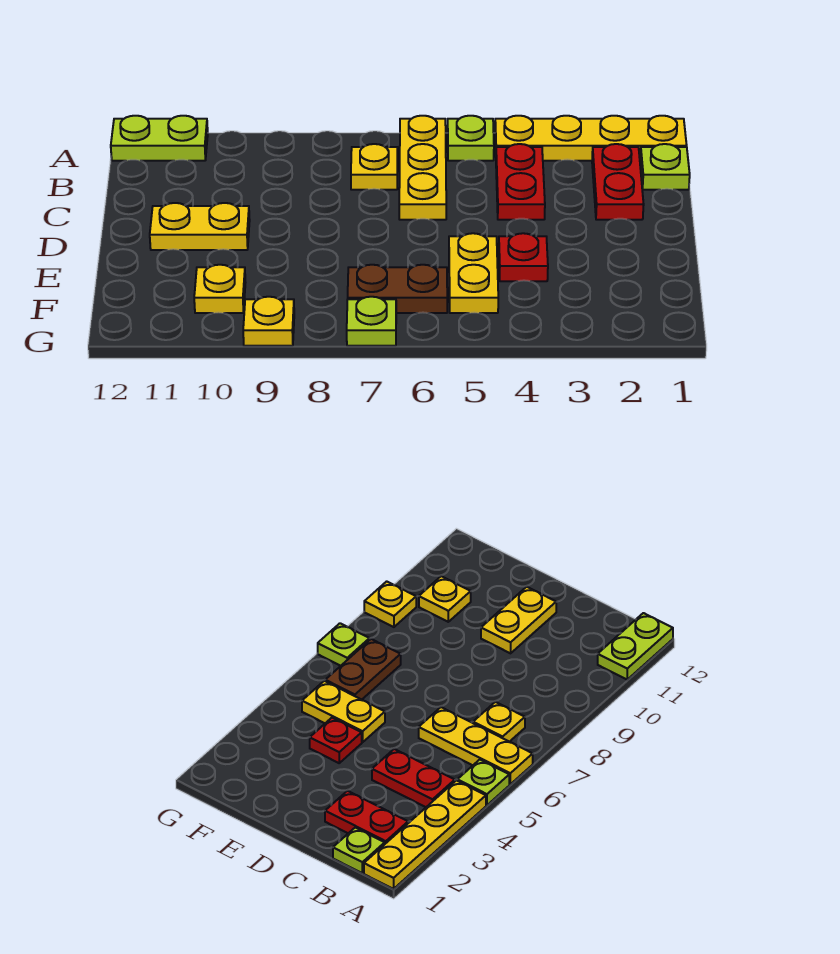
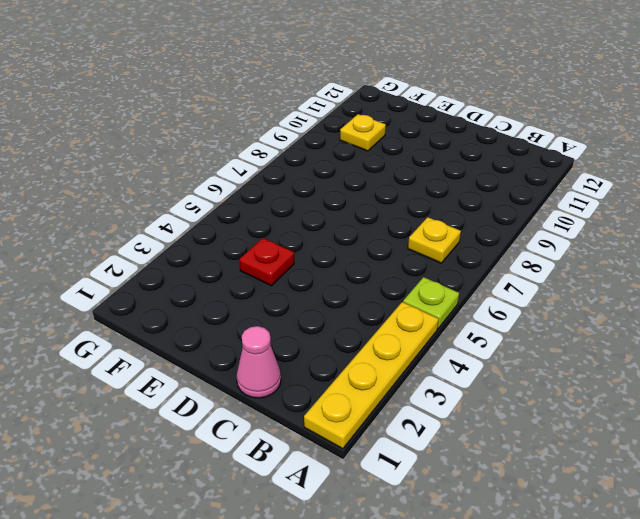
pink 1x1 cone [237,326,281,398] -> none
none -> yellow 1x3 plate [399,116,446,220]
none -> lime 1x2 plate [111,116,208,161]
none -> lime 1x1 plate [640,144,690,190]

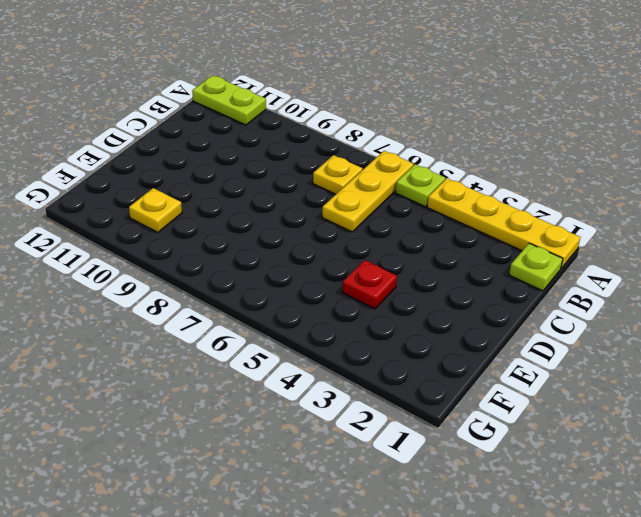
none -> red 1x2 plate [592,144,644,220]
none -> red 1x2 plate [496,144,545,220]
none -> yellow 1x2 plate [150,203,250,250]

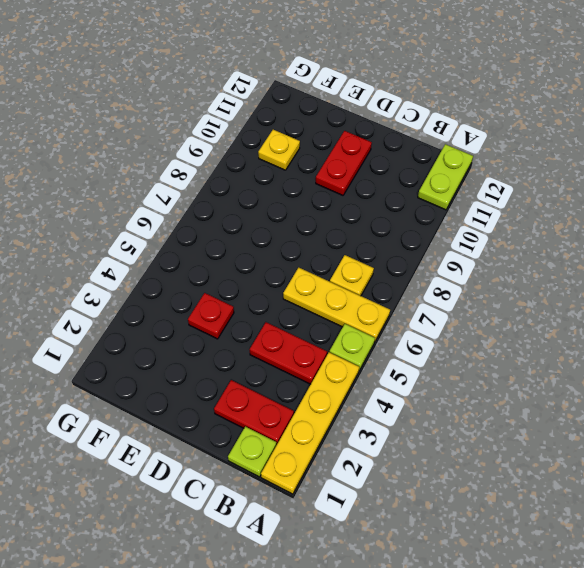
red 1x2 plate [316,131,372,195] -> yellow 1x2 plate [150,203,250,250]
none -> yellow 1x2 plate [449,233,498,313]
none -> brown 1x2 plate [348,265,447,313]
none -> lime 1x1 plate [347,297,396,346]

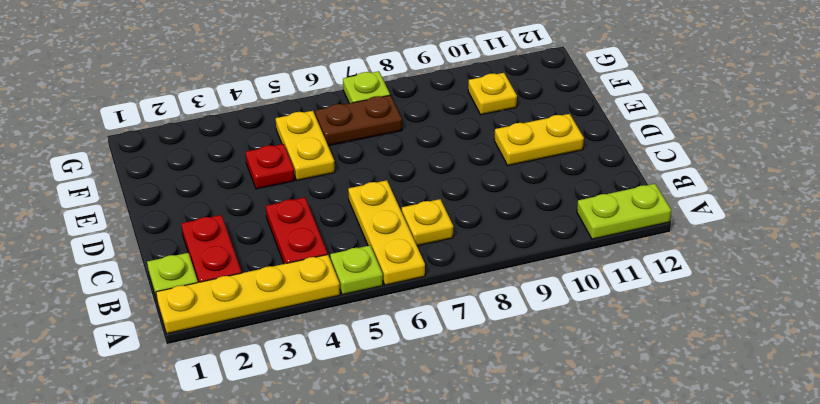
none -> yellow 1x1 plate [243,297,294,346]

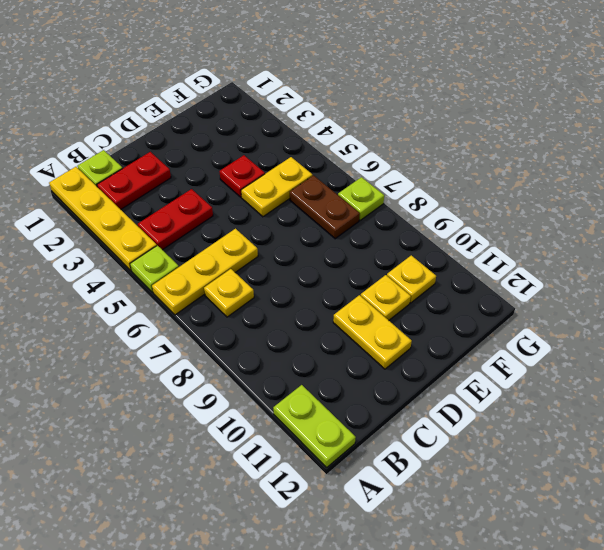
yellow 1x1 plate [361,275,411,320] -> yellow 1x1 plate moved to [243,297,294,346]

